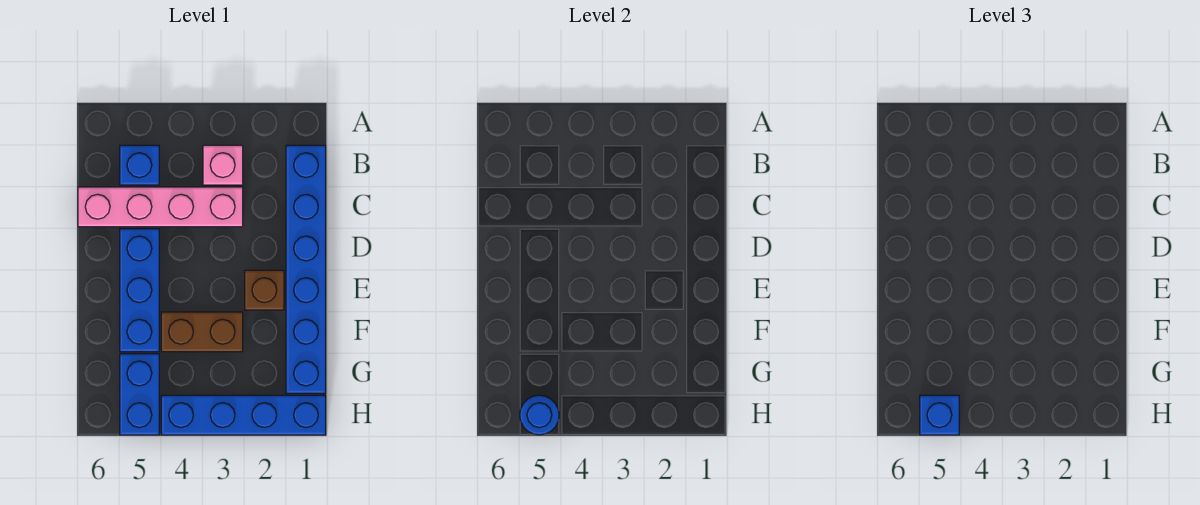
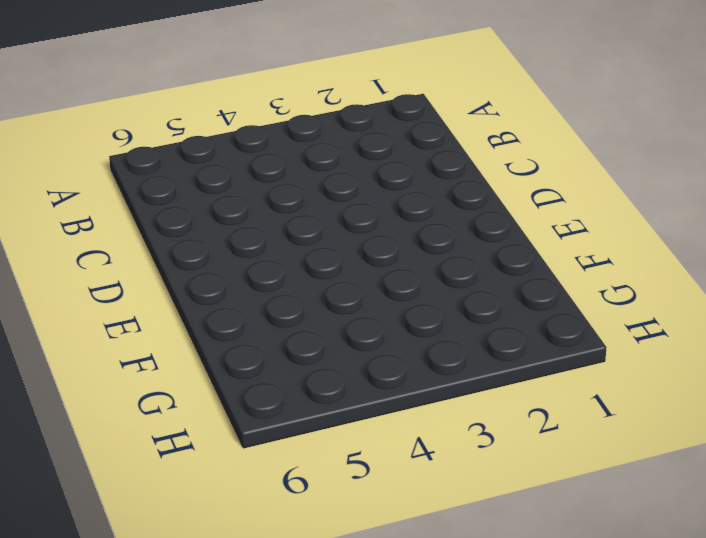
none -> blue 1x6 brick [286,145,326,393]
none -> pink 1x1 brick [203,145,243,185]

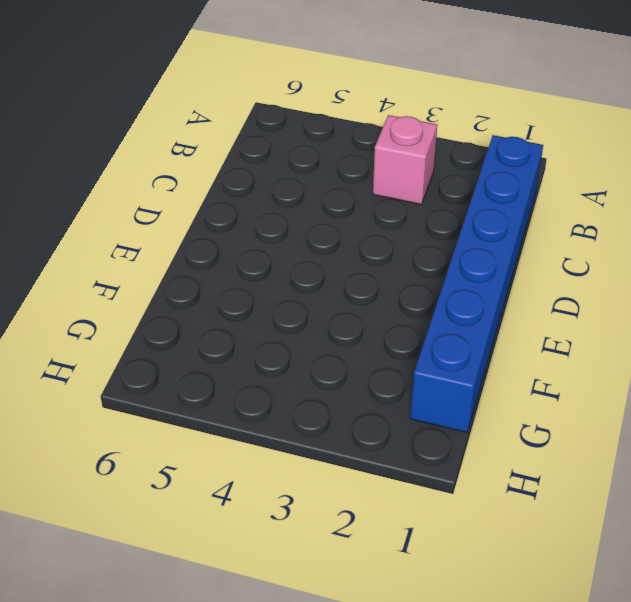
none -> blue 1x1 brick [120,145,159,185]
none -> pink 1x4 brick [78,187,243,227]

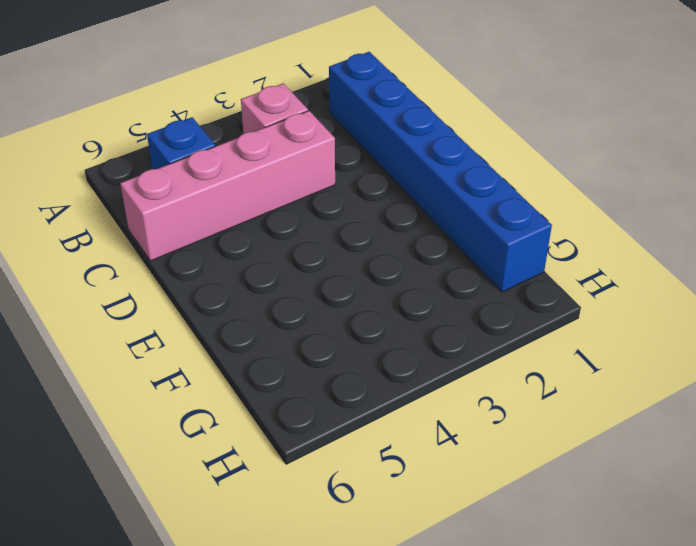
none -> blue 1x3 brick [120,229,159,352]
none -> brown 1x1 brick [245,270,284,310]

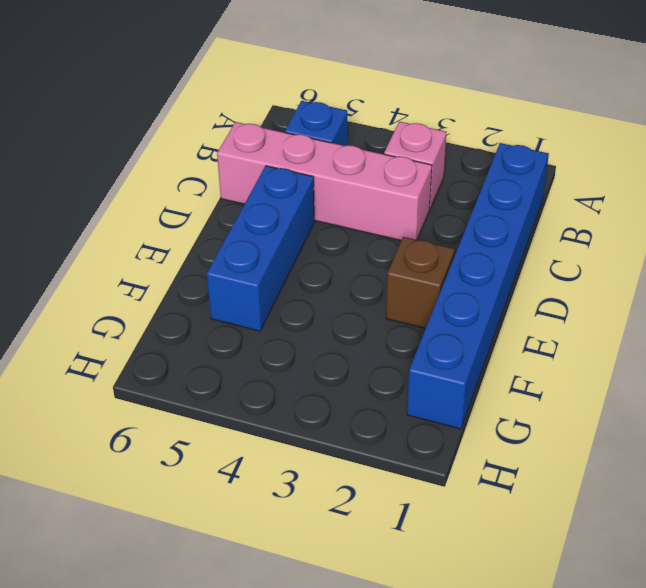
none -> brown 1x2 brick [161,312,243,352]
none -> blue 1x2 brick [120,354,159,435]

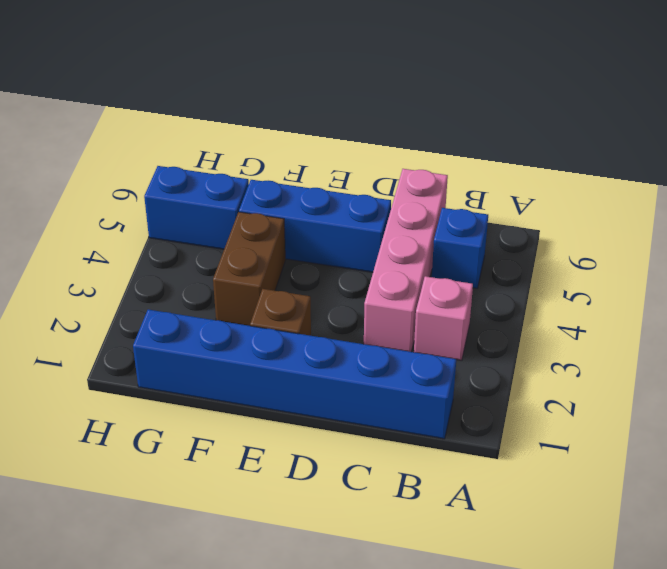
none -> blue 1x4 brick [161,395,326,435]
none -> blue 1x1 round brick [520,395,559,435]

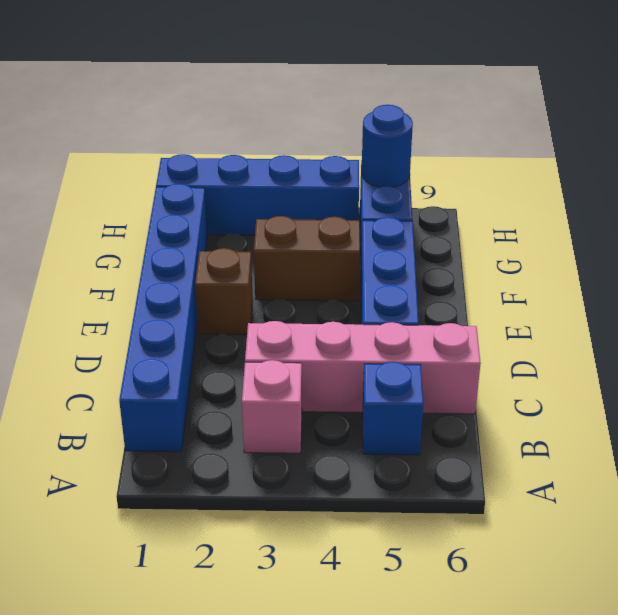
none -> blue 1x1 brick [920,395,959,435]

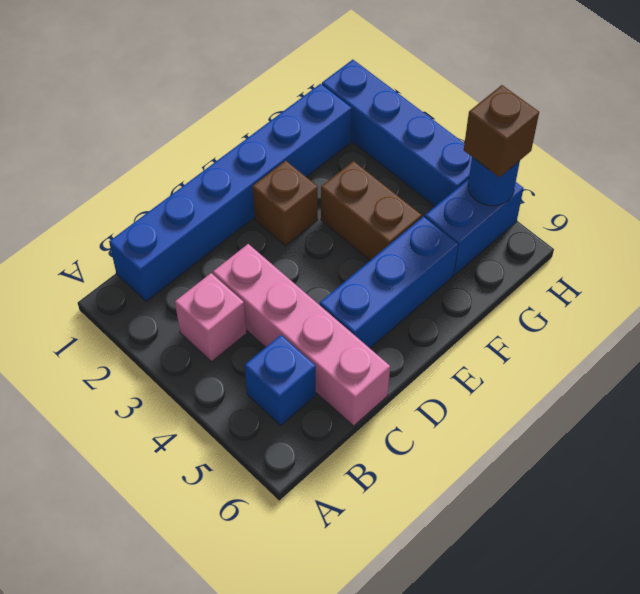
brown 1x1 brick [464,85,539,177] -> blue 1x1 brick [920,395,959,435]

